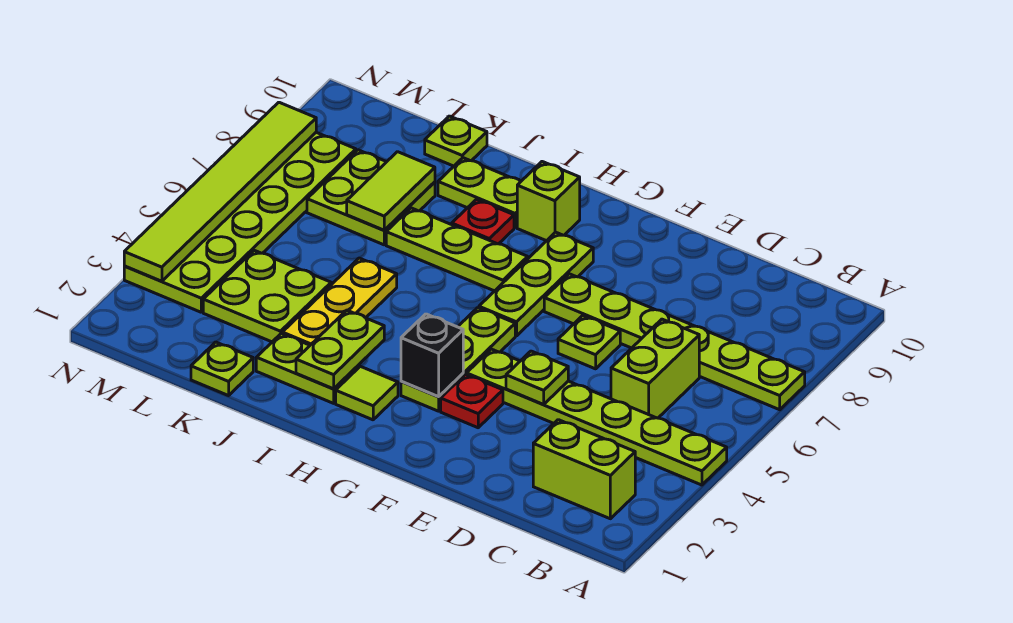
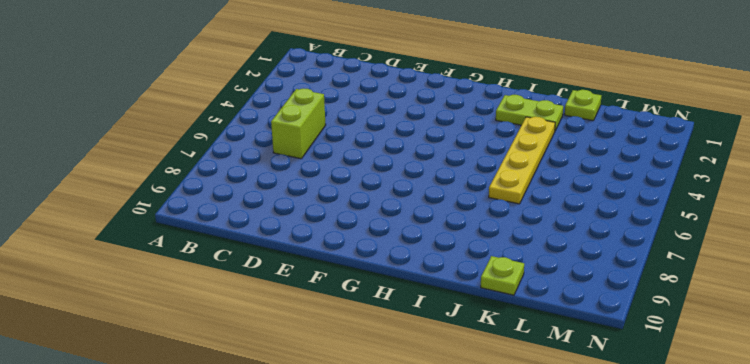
yellow 1x4 plate [489,117,555,204] -> yellow 1x3 plate [282,258,397,345]
none -> lime 1x6 plate [467,349,727,485]
none -> lime 1x6 plate [544,274,805,410]
none -> lime 1x2 brick [533,420,635,519]

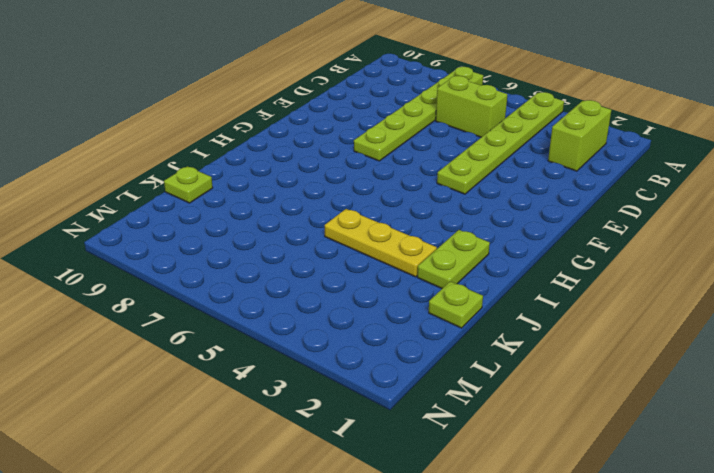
none -> lime 1x1 plate [558,315,620,369]
none -> red 1x1 plate [441,374,503,428]
none -> lime 1x3 plate [401,308,515,411]

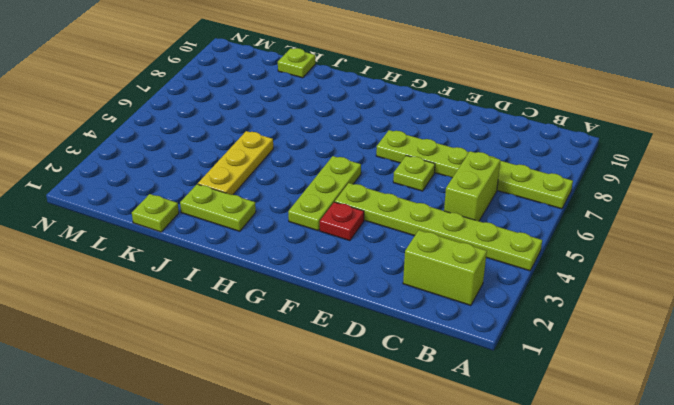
none -> lime 1x3 plate [479,232,593,336]
none -> lime 1x1 tile [336,366,398,420]
none -> lime 1x3 plate [386,208,528,291]

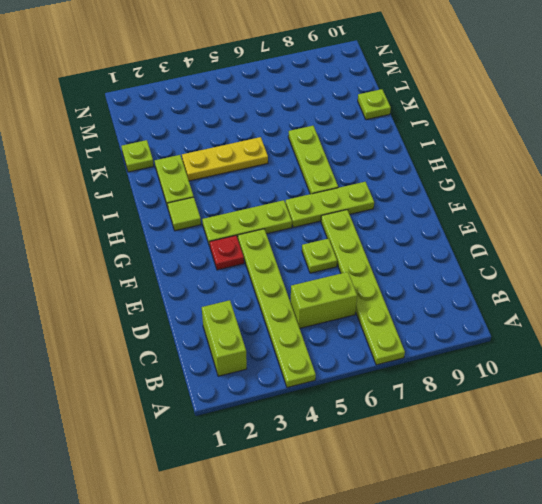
none -> lime 1x1 brick [517,162,580,241]
none -> red 1x1 plate [452,199,514,244]
none -> lime 1x2 plate [438,158,521,227]

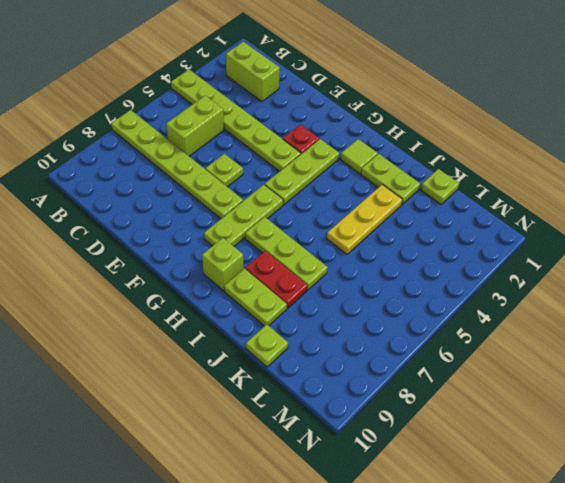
red 1x2 plate [245,251,308,309] -> red 1x1 plate [452,199,514,244]
none -> lime 2x2 plate [203,250,331,342]
none -> lime 2x2 plate [307,150,435,245]
none -> lime 2x6 plate [124,132,356,312]

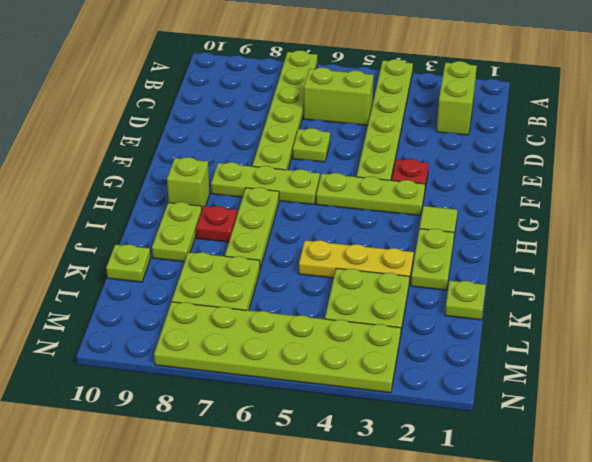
none -> lime 1x1 plate [506,351,568,404]
none -> black 1x1 brick [401,314,463,397]
none -> lime 1x2 plate [296,310,384,389]

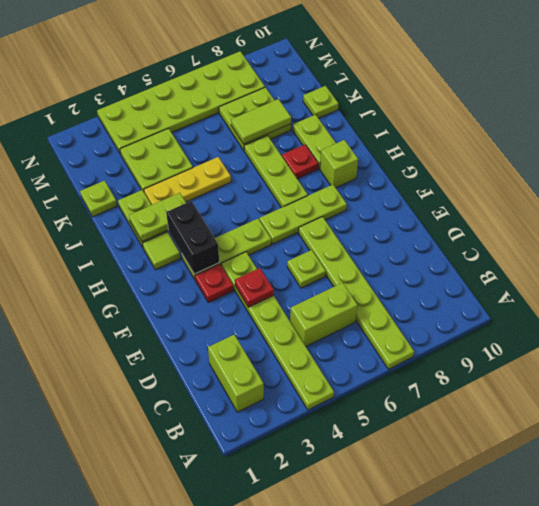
red 1x1 plate [235,268,274,307] -> lime 1x1 plate [506,351,568,404]
black 1x2 brick [166,201,219,274] -> black 1x1 brick [401,314,463,397]
none -> lime 1x6 tile [124,102,316,281]

